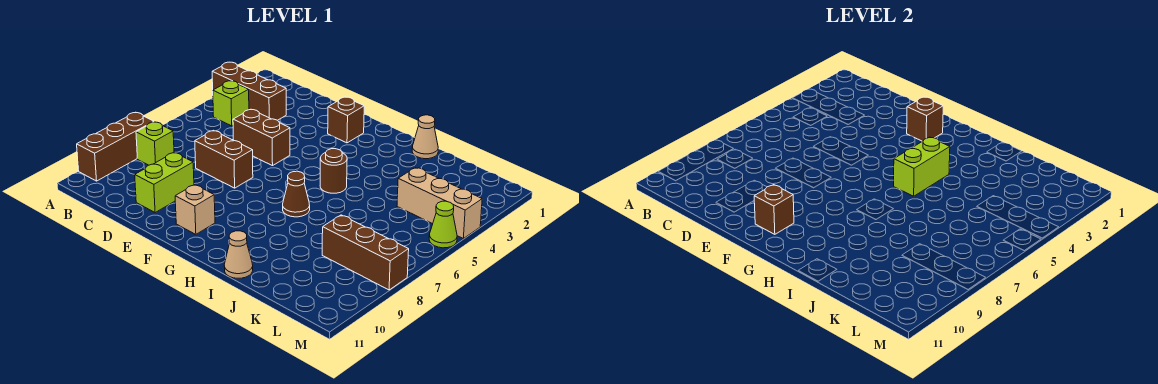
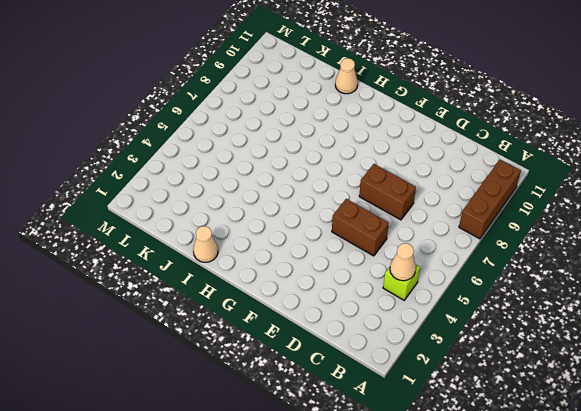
tan 1x1 cone [390,243,416,281] -> none
none -> brown 1x3 brick [212,62,286,120]
none -> lime 1x1 brick [136,122,174,165]
none -> lime 1x2 brick [135,152,194,213]

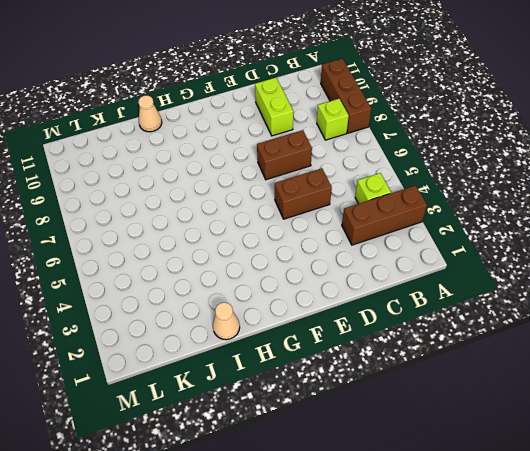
none -> brown 1x1 brick [328,97,364,143]
none -> tan 1x1 brick [175,185,215,234]
none -> brown 1x1 round brick [320,149,347,193]

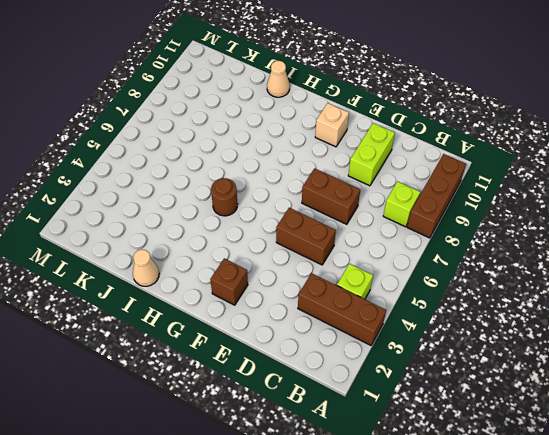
none -> brown 1x1 cone [283,171,310,217]
none -> tan 1x3 brick [397,167,482,238]
none -> brown 1x3 brick [322,215,409,290]

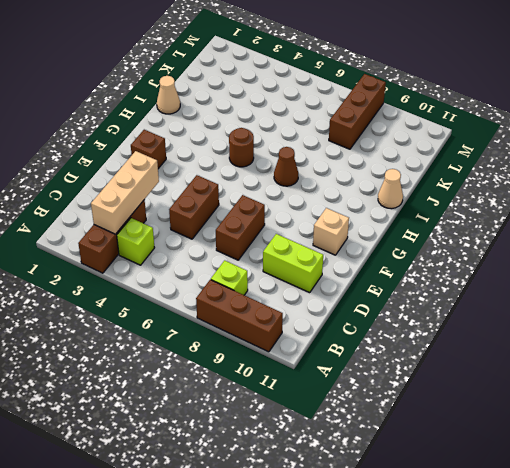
tan 1x3 brick [91,151,159,234] -> tan 1x3 brick moved to [397,167,482,238]
none -> lime 1x1 cone [429,201,457,248]
none -> brown 1x1 brick [907,97,943,141]
none -> brown 1x1 brick [754,185,794,234]

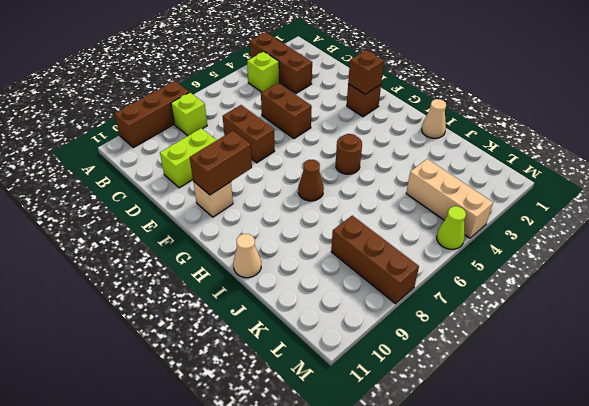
brown 1x2 brick [190,131,252,195] -> brown 1x1 brick [754,185,794,234]
none -> lime 1x2 brick [894,137,950,196]

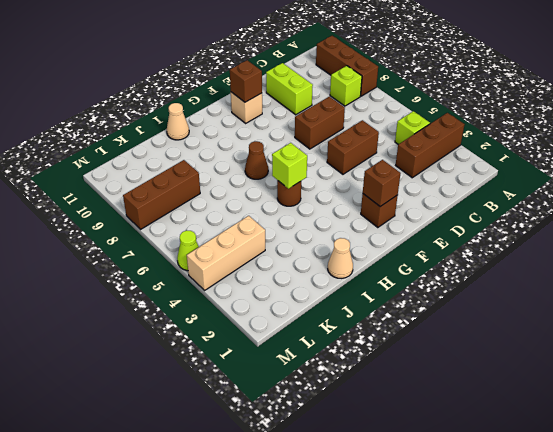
lime 1x1 brick [272,143,307,189] -> lime 1x2 brick [894,137,950,196]

